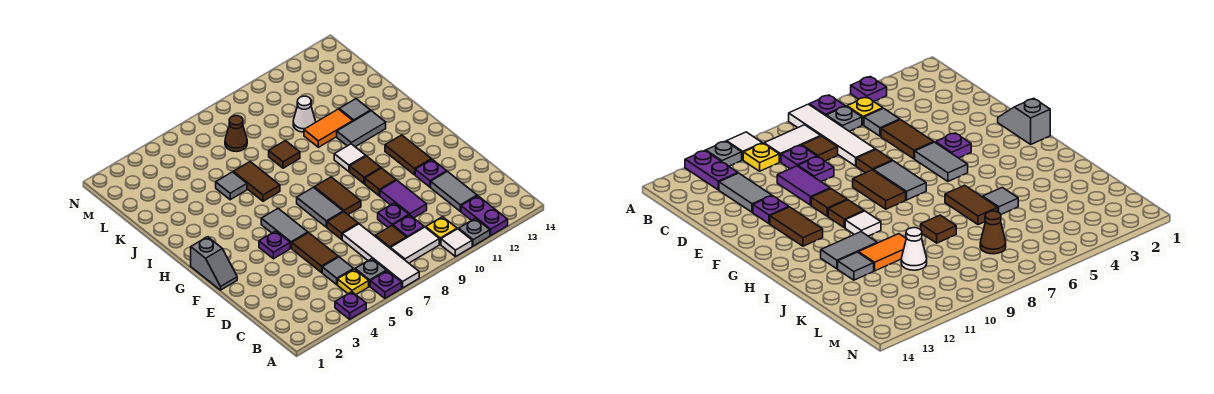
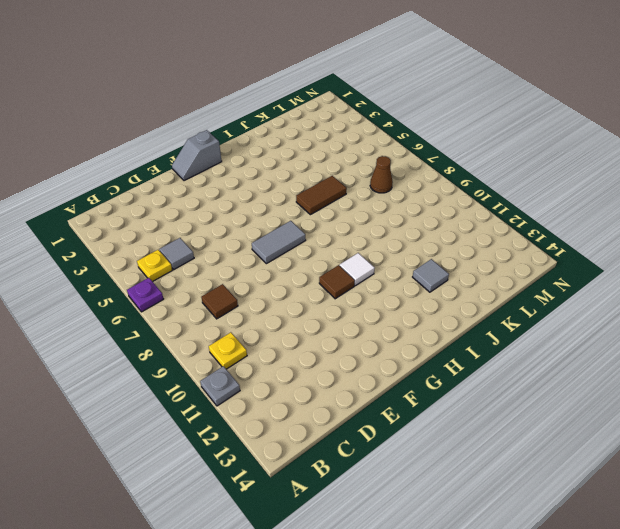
none -> purple 1x1 plate [335,292,366,319]
none -> white 1x4 tile [342,224,419,288]
none -> white 1x1 tile [441,229,472,257]
none -> purple 1x2 plate [461,196,508,235]

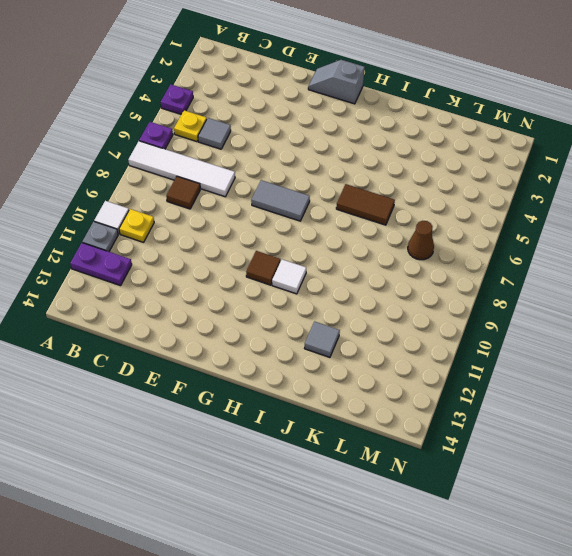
none -> grey 1x1 plate [355,259,386,286]
none -> white 1x2 tile [390,227,439,263]
none -> purple 1x1 plate [393,215,424,237]
none -> grey 1x2 tile [431,171,477,211]

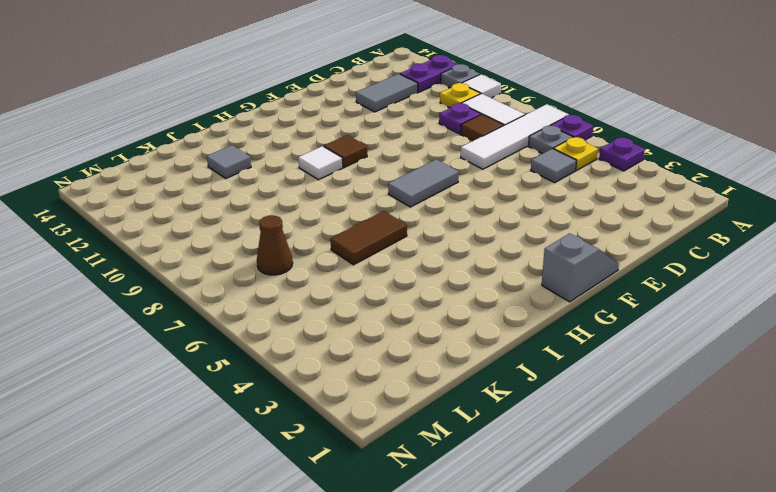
none -> brown 1x2 tile [292,233,338,272]
none -> purple 1x1 plate [378,203,409,227]
none -> purple 1x2 tile [380,180,427,218]
none -> brown 1x1 tile [327,212,358,239]

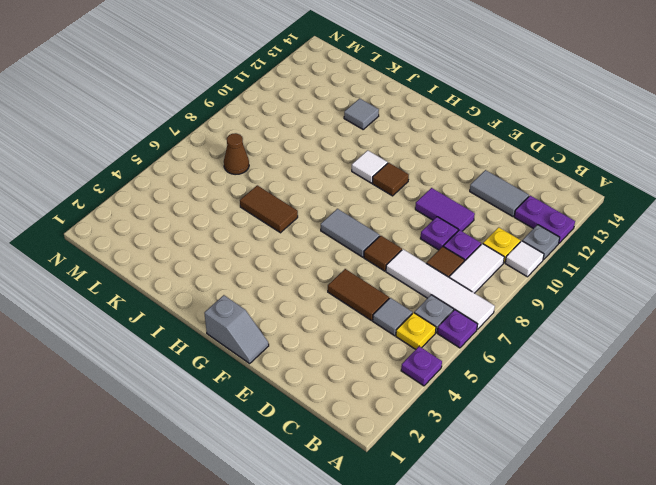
none -> purple 1x1 plate [415,159,447,187]
none -> purple 1x1 plate [259,231,290,259]
none -> grey 1x2 tile [261,209,308,248]
none -> brown 1x2 tile [314,177,361,214]

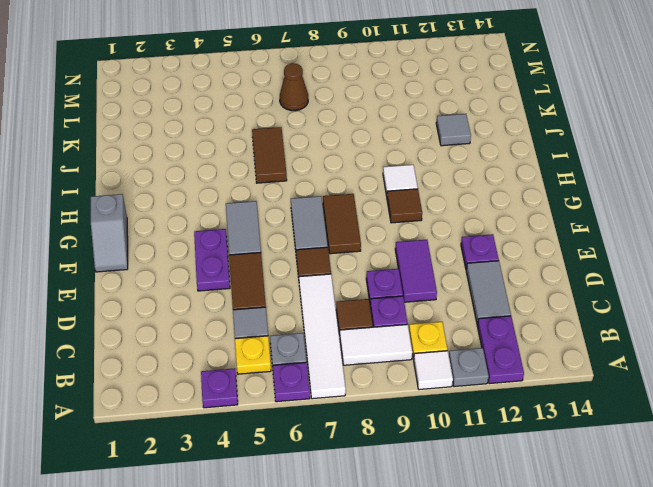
purple 1x2 plate [194,229,230,291] -> purple 1x1 plate [259,231,290,259]
none -> brown 1x1 tile [365,168,396,196]
none -> brown 1x2 tile [385,135,431,175]
none -> grey 1x2 tile [337,111,386,147]
none -> grey 1x1 tile [216,172,247,200]

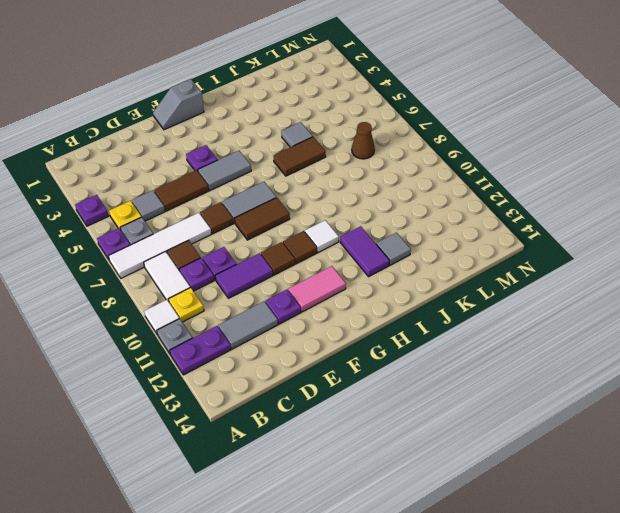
pink 1x2 tile [288,266,346,312] -> brown 1x2 tile [385,135,431,175]
purple 1x2 tile [340,226,390,277] -> grey 1x2 tile [337,111,386,147]
none -> brown 1x1 tile [269,141,300,168]
none -> orange 1x2 tile [304,109,353,147]
none -> white 1x1 cone [293,96,315,132]

